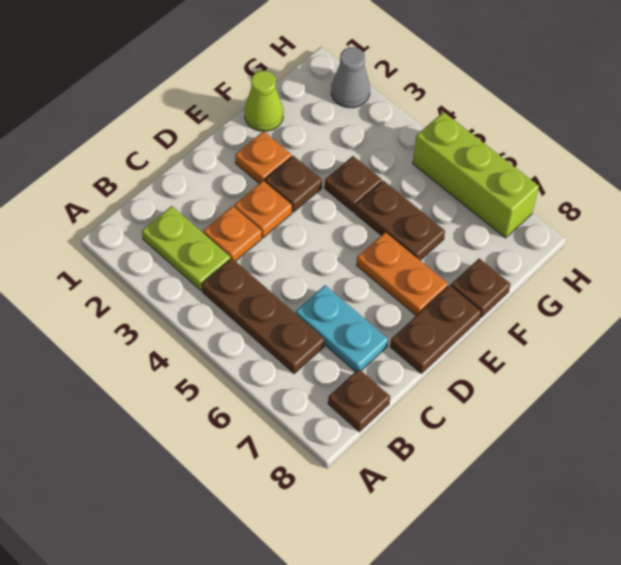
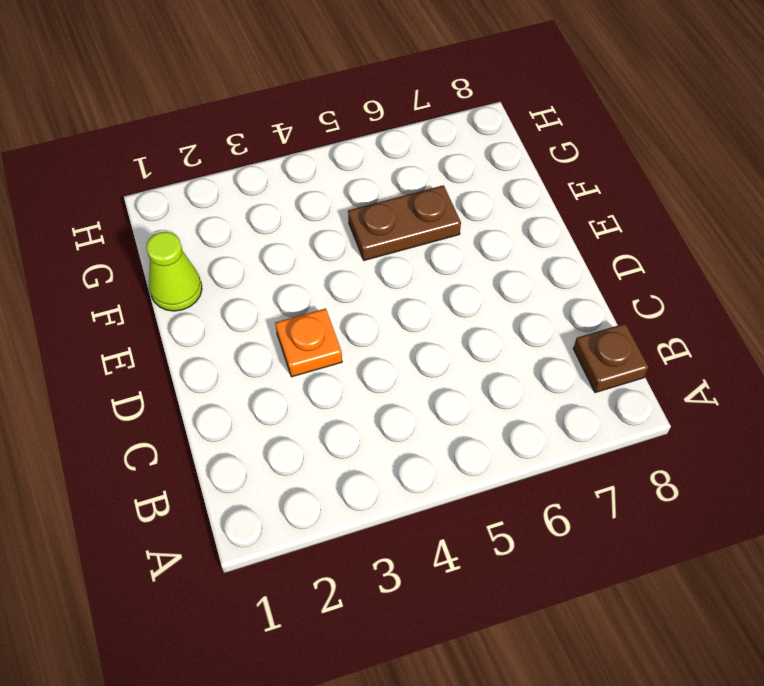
none -> lime 1x2 plate [142,206,231,290]
none -> brown 1x3 plate [202,258,324,374]
none -> orange 1x1 plate [203,206,262,261]

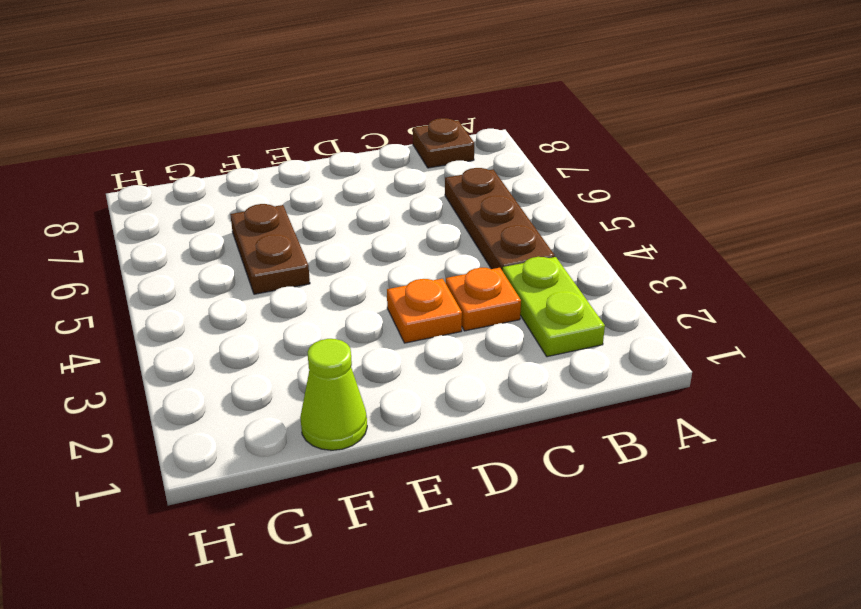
none -> cyan 1x2 plate [296,285,388,372]
none -> brown 1x2 plate [390,285,481,373]
none -> orange 1x1 plate [235,131,292,184]

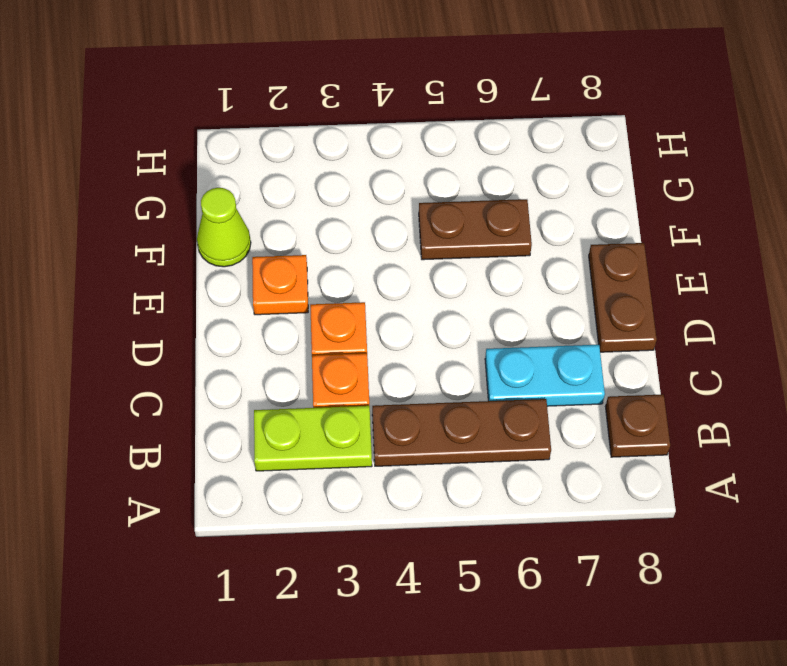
none -> brown 1x1 plate [265,156,322,212]
none -> orange 1x2 plate [357,232,448,316]
none -> brown 1x1 plate [325,156,382,212]

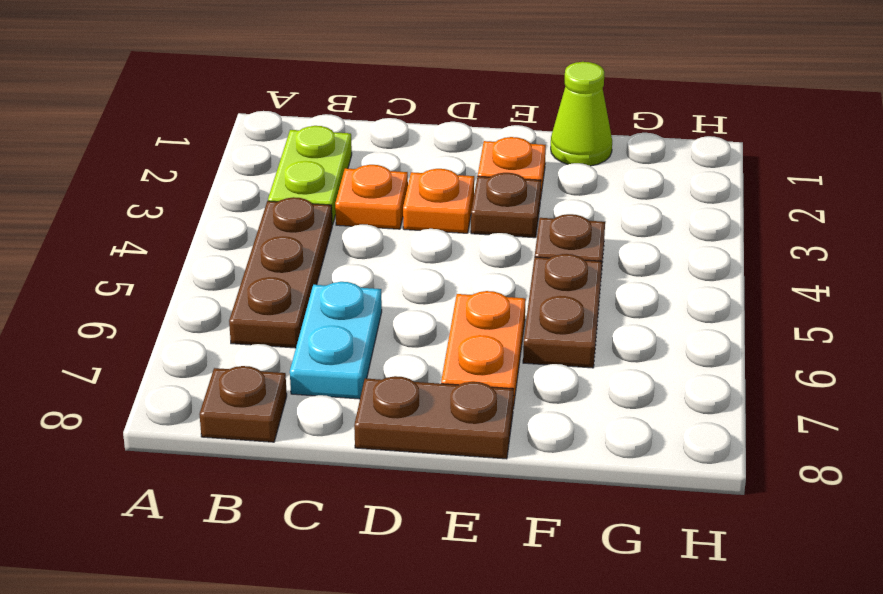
none -> brown 1x1 plate [451,258,510,318]
none -> grey 1x1 cone [331,47,370,108]
none -> lime 1x3 brick [413,112,539,238]

